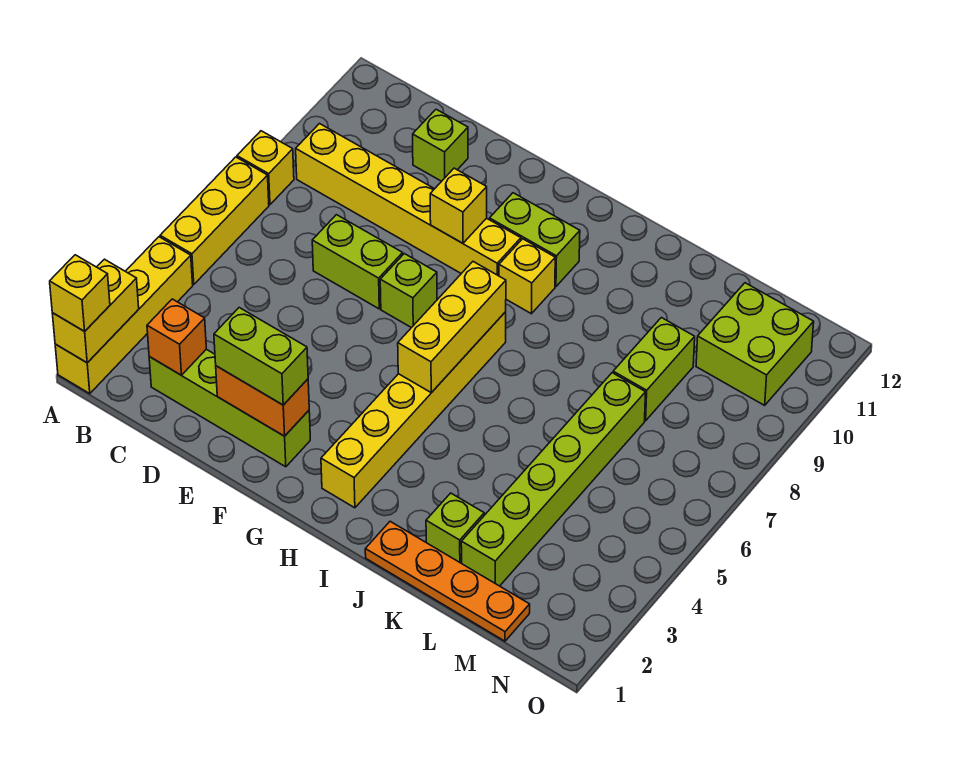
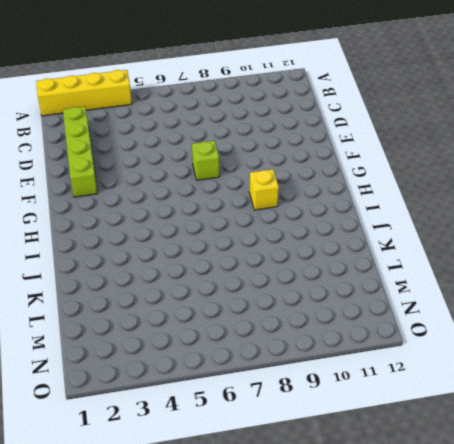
none -> yellow 1x3 brick [160,157,269,285]
none -> yellow 1x1 brick [237,131,294,205]
none -> yellow 1x6 brick [296,124,521,276]

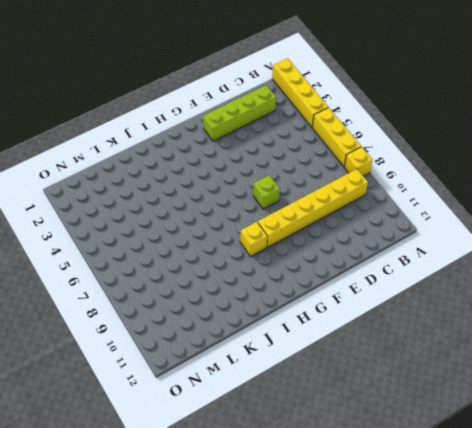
none -> lime 1x2 brick [312,215,403,309]
none -> lime 1x1 brick [413,109,468,181]
none -> lime 1x2 brick [490,193,580,287]

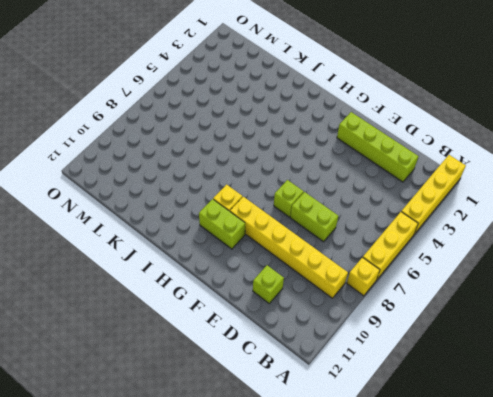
none -> yellow 1x6 brick [321,312,506,508]
none -> orange 1x4 plate [365,521,530,641]
none -> lime 1x1 brick [426,493,484,563]

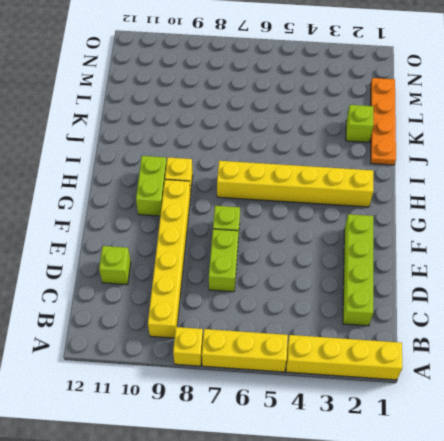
none -> lime 1x6 brick [461,373,646,586]
none -> lime 1x2 brick [613,318,695,421]
none -> lime 2x2 brick [696,283,814,405]

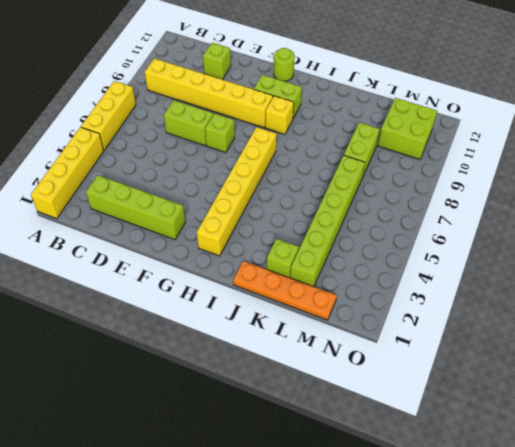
lime 1x1 round brick [274,48,295,81] -> none
none -> yellow 1x1 brick [237,131,294,205]
none -> yellow 1x2 brick [52,259,139,363]
none -> orange 1x1 brick [147,299,206,375]

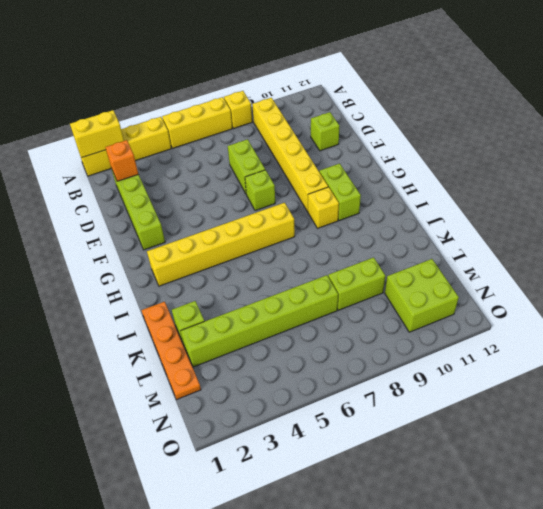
none -> orange 1x2 brick [216,366,309,436]
none -> yellow 1x1 brick [430,168,487,243]
none -> yellow 1x3 brick [398,262,506,393]

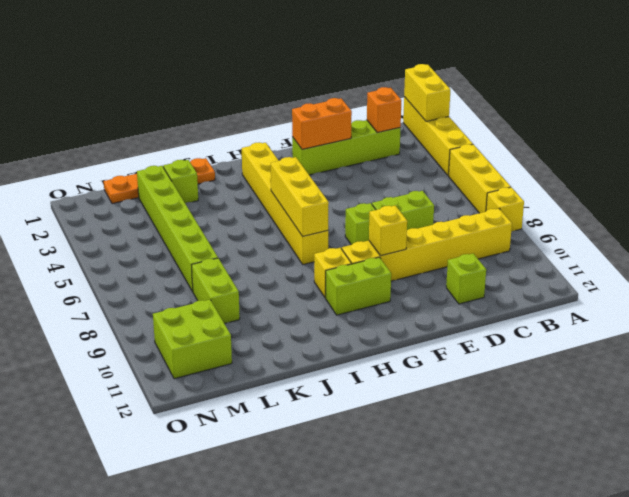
none -> yellow 1x1 brick [50,255,110,331]
none -> lime 1x2 brick [214,308,308,405]

